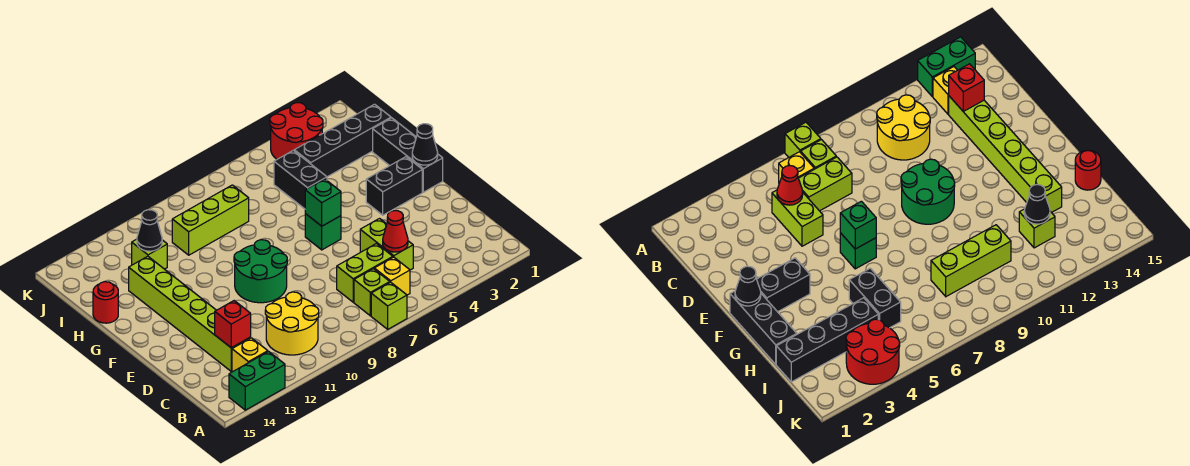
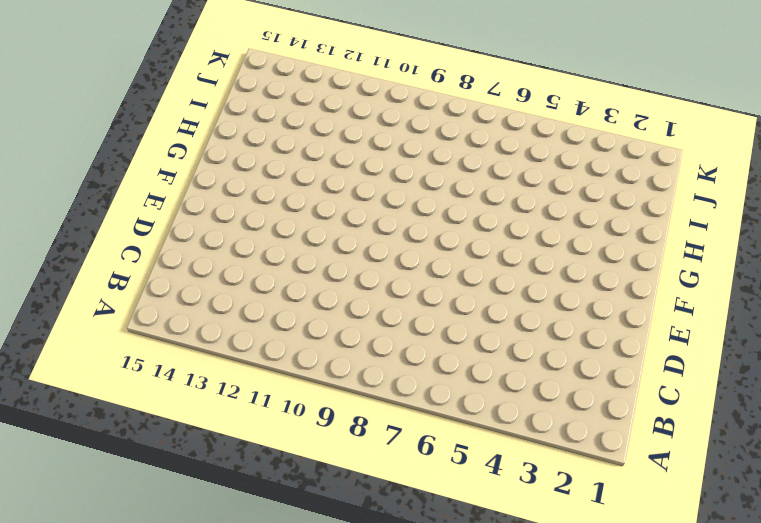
none -> lime 1x1 brick [371,282,407,329]
none -> green 1x2 brick [229,352,285,410]
none -> yellow 1x1 brick [374,257,410,295]

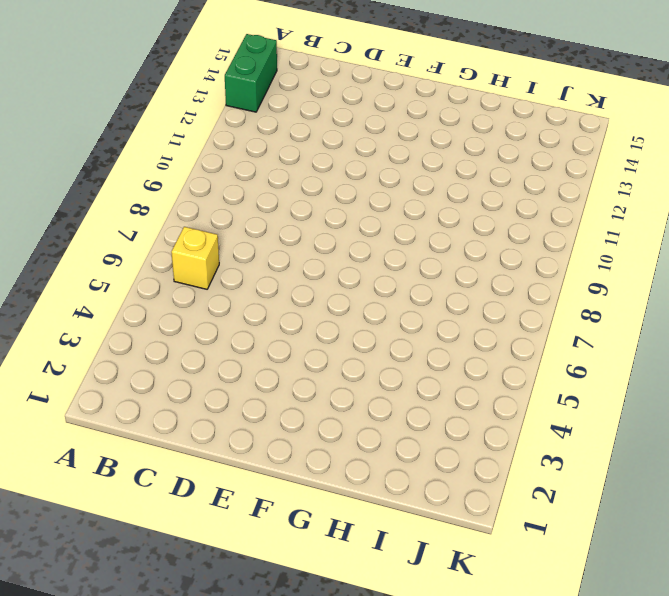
none -> lime 1x1 brick [371,282,407,329]
none -> lime 1x1 brick [354,269,390,316]
none -> yellow 2x2 round brick [265,292,319,355]

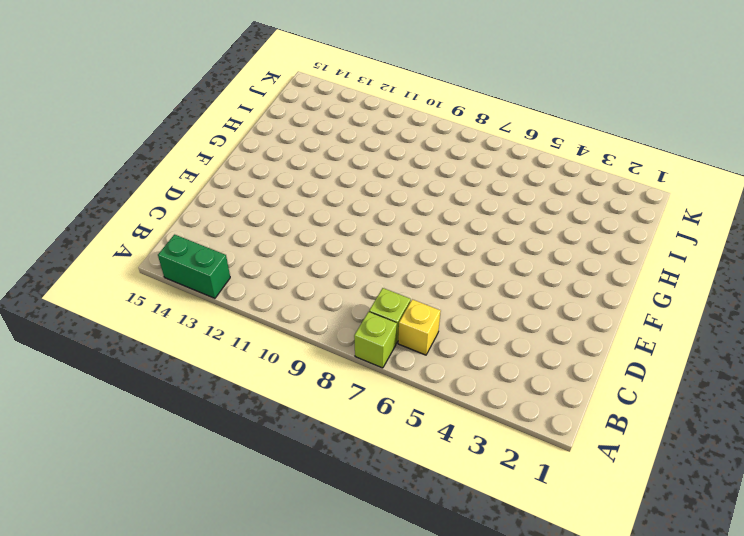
none -> yellow 2x2 round brick [265,292,319,355]
none -> yellow 1x1 brick [232,338,268,372]
none -> lime 1x2 brick [360,219,413,270]

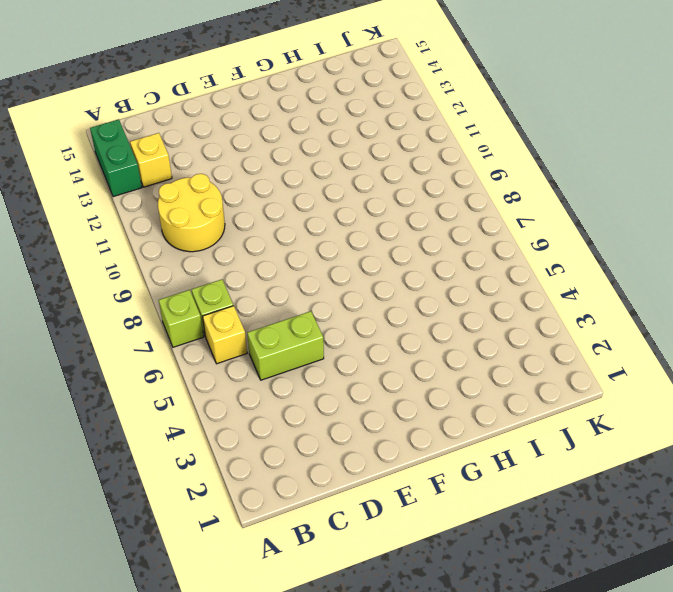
none -> lime 1x2 brick [337,244,393,302]
none -> lime 1x6 brick [129,256,251,371]
none -> green 2x2 round brick [234,240,287,303]

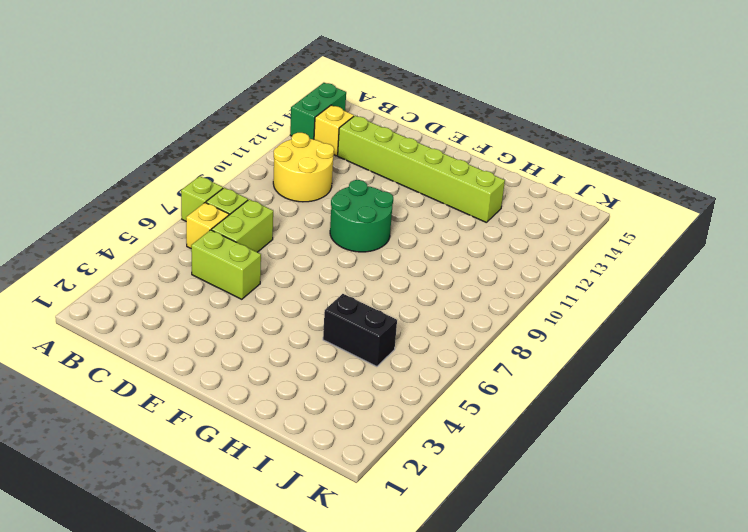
none -> black 1x3 brick [373,118,443,192]
none -> black 1x2 brick [366,157,422,215]
none -> green 1x1 brick [305,214,341,250]

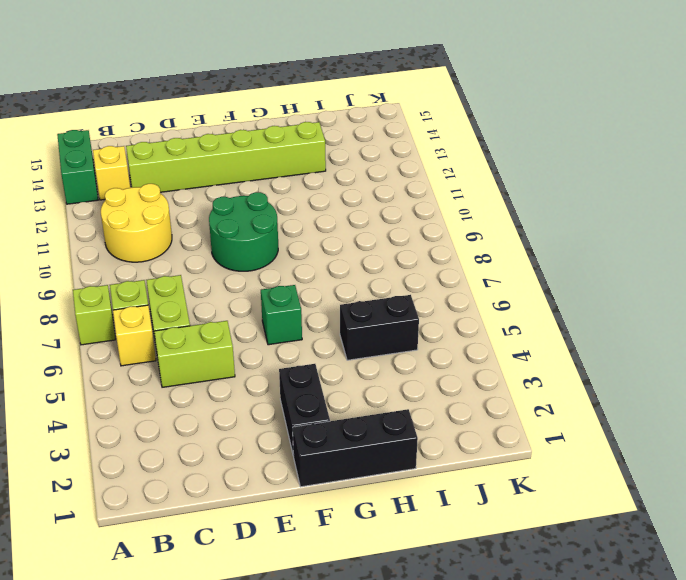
none -> red 1x1 round brick [93,282,118,323]
none -> black 1x4 brick [294,104,391,177]
none -> lime 1x3 brick [172,185,249,255]

